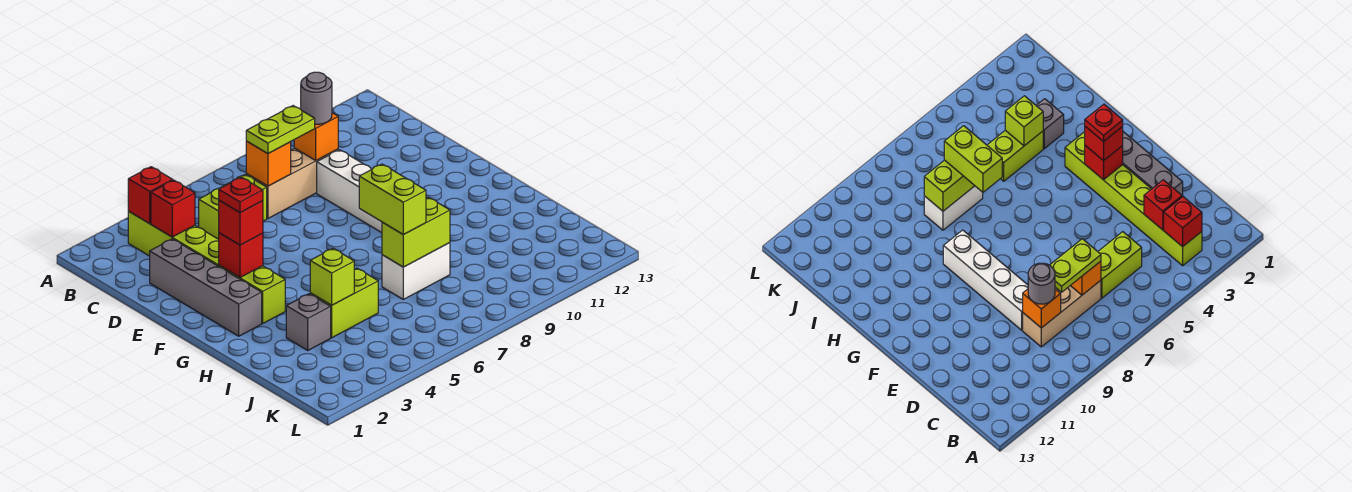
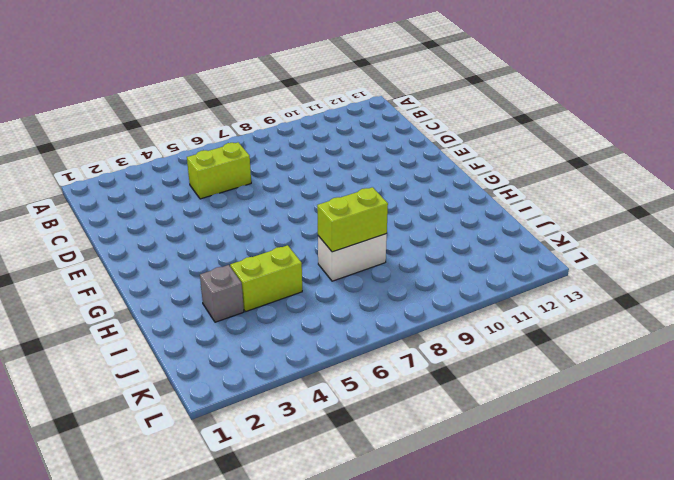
none -> lime 1x6 brick [128,211,285,323]
none -> tan 1x3 brick [246,148,338,219]
none -> grey 1x4 brick [150,239,262,336]

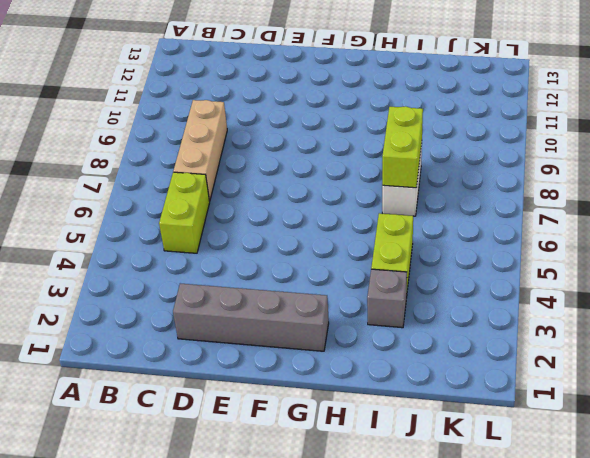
none -> lime 1x6 brick [128,211,285,323]
none -> white 1x4 brick [317,150,382,233]
none -> red 1x1 brick [128,167,173,224]

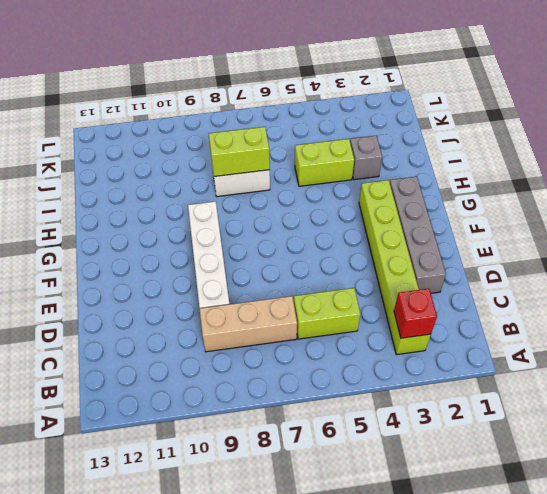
none -> red 1x1 brick [151,180,195,237]
none -> orange 1x1 brick [246,141,291,186]
none -> orange 1x1 brick [294,113,338,160]

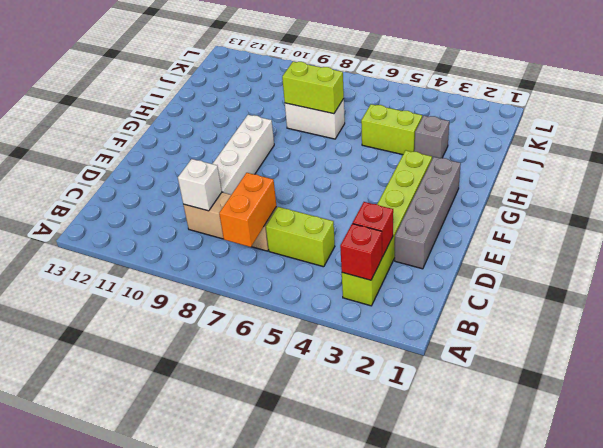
orange 1x2 brick [219,173,276,247] -> orange 1x1 brick [246,141,291,186]
white 1x1 brick [178,159,222,211] -> orange 1x1 brick [294,113,338,160]
none -> red 1x1 brick [219,233,263,277]
none -> lime 1x1 brick [310,248,354,305]
none -> lime 1x2 plate [246,106,315,154]

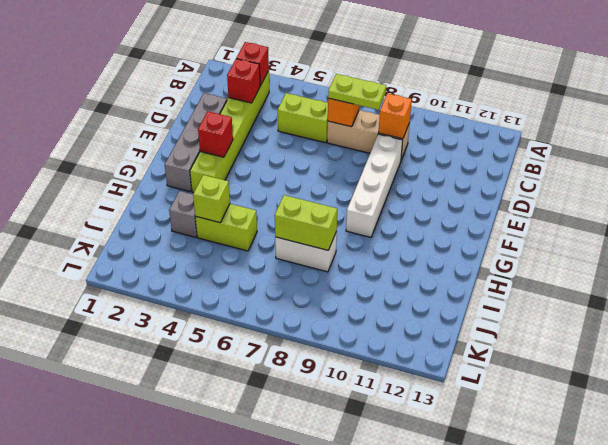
none -> grey 1x1 round brick [301,72,332,124]
none -> red 1x1 brick [219,200,263,245]
none -> lime 1x2 brick [359,164,426,235]

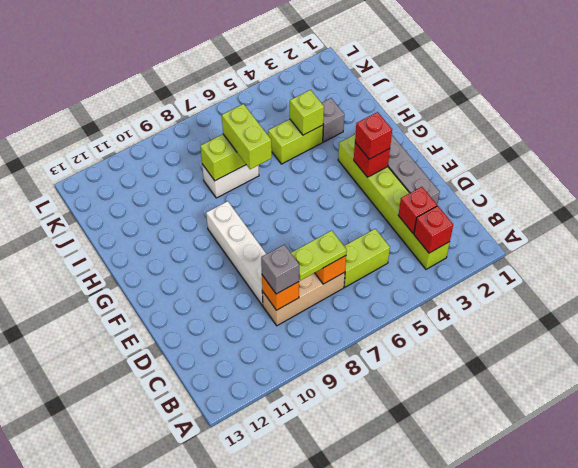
grey 1x1 brick [261,245,299,294] -> grey 1x1 round brick [301,72,332,124]
none -> red 1x1 plate [219,177,263,213]

